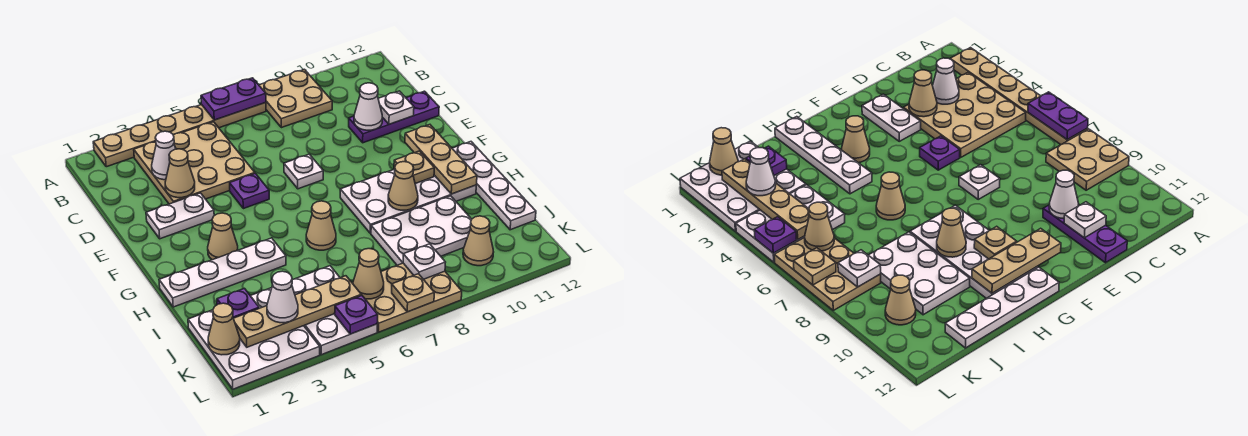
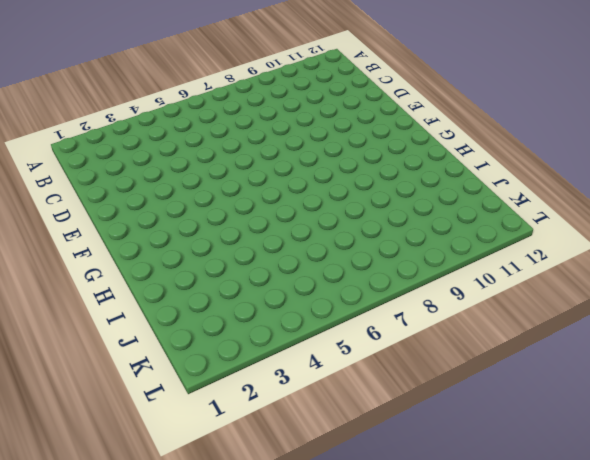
none -> tan 1x6 plate [93,103,266,167]
none -> tan 2x2 plate [259,69,332,128]
none -> tan 3x3 plate [134,122,255,204]
none -> purple 1x3 plate [349,91,439,143]

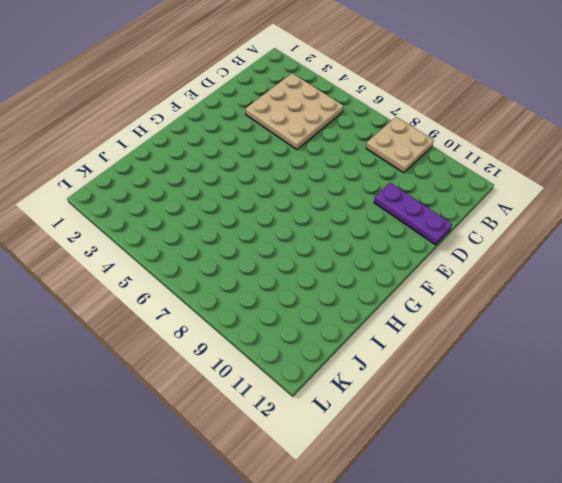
none -> tan 1x6 plate [93,103,266,167]
none -> white 1x2 plate [146,193,214,239]
none -> purple 1x1 plate [230,173,269,209]
none -> white 1x1 plate [284,154,323,189]

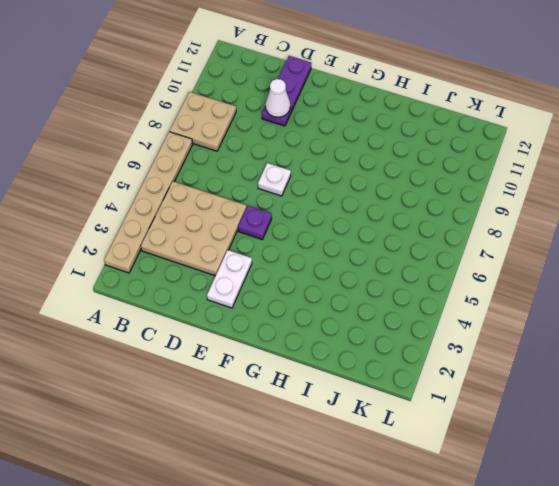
none -> tan 1x1 cone [208,213,238,260]
none -> white 2x4 plate [340,170,476,233]
none -> white 1x4 plate [452,142,536,230]
none -> white 1x4 plate [159,238,286,307]

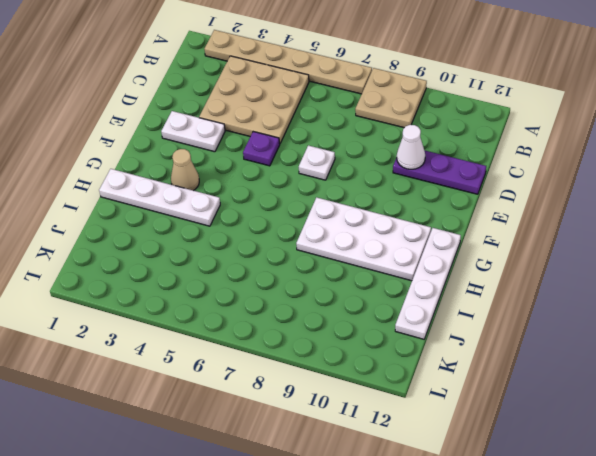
none -> tan 1x1 cone [306,201,336,250]
none -> white 2x3 plate [371,196,472,265]
none -> white 3x3 plate [188,288,320,389]
none -> white 2x3 plate [292,266,377,355]

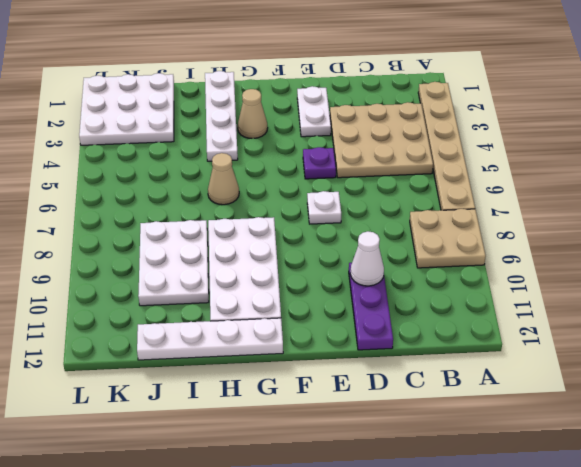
none -> white 2x3 plate [292,266,377,355]
none -> tan 2x3 plate [352,263,462,332]
none -> tan 1x1 cone [463,216,493,266]
none -> purple 1x2 plate [201,78,266,120]

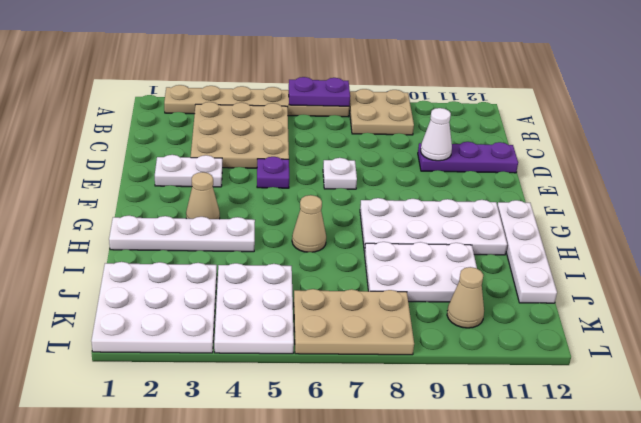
none -> white 1x1 cone [152,131,176,180]
none -> tan 1x1 cone [165,149,195,198]
none -> white 1x1 plate [378,91,414,124]
none -> tan 1x3 plate [405,125,477,194]

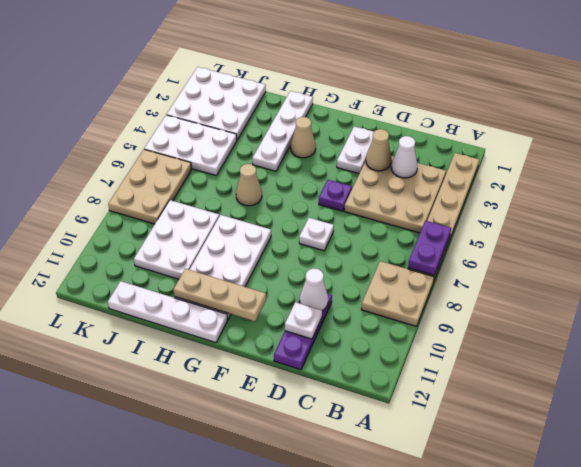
none -> tan 1x1 cone [463,216,493,266]
none -> tan 1x1 plate [394,151,434,184]
none -> tan 1x1 cone [388,162,418,210]
none -> purple 1x1 plate [217,288,259,318]

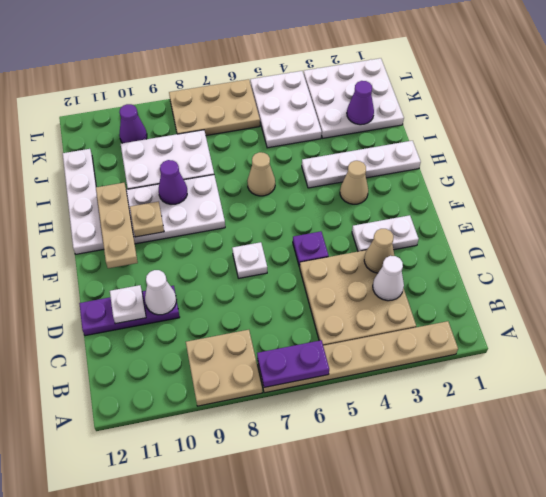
purple 1x1 cone [159,160,187,204] -> tan 1x1 cone [388,162,418,210]
purple 1x1 cone [347,81,374,125] -> purple 1x1 plate [217,288,259,318]
purple 1x1 cone [119,104,147,143] -> tan 1x1 cone [463,216,493,266]
none -> tan 1x1 cone [208,303,240,355]
none -> tan 1x4 plate [233,276,361,347]
none -> tan 1x1 cone [353,249,384,299]
none -> white 1x1 plate [403,244,446,279]

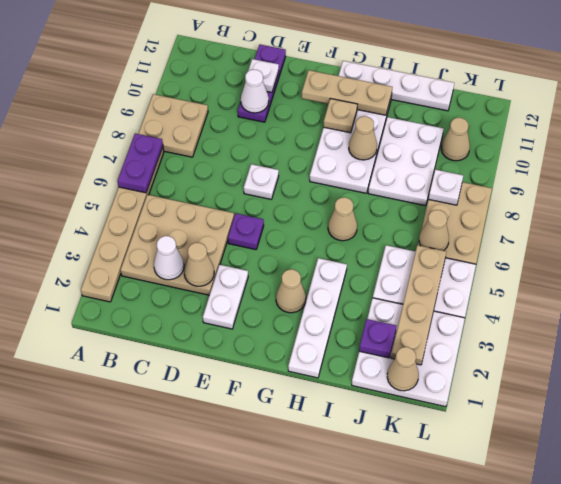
none -> purple 1x1 plate [335,295,378,334]
none -> tan 1x1 plate [392,274,434,312]
none -> white 1x1 cone [267,271,298,323]

